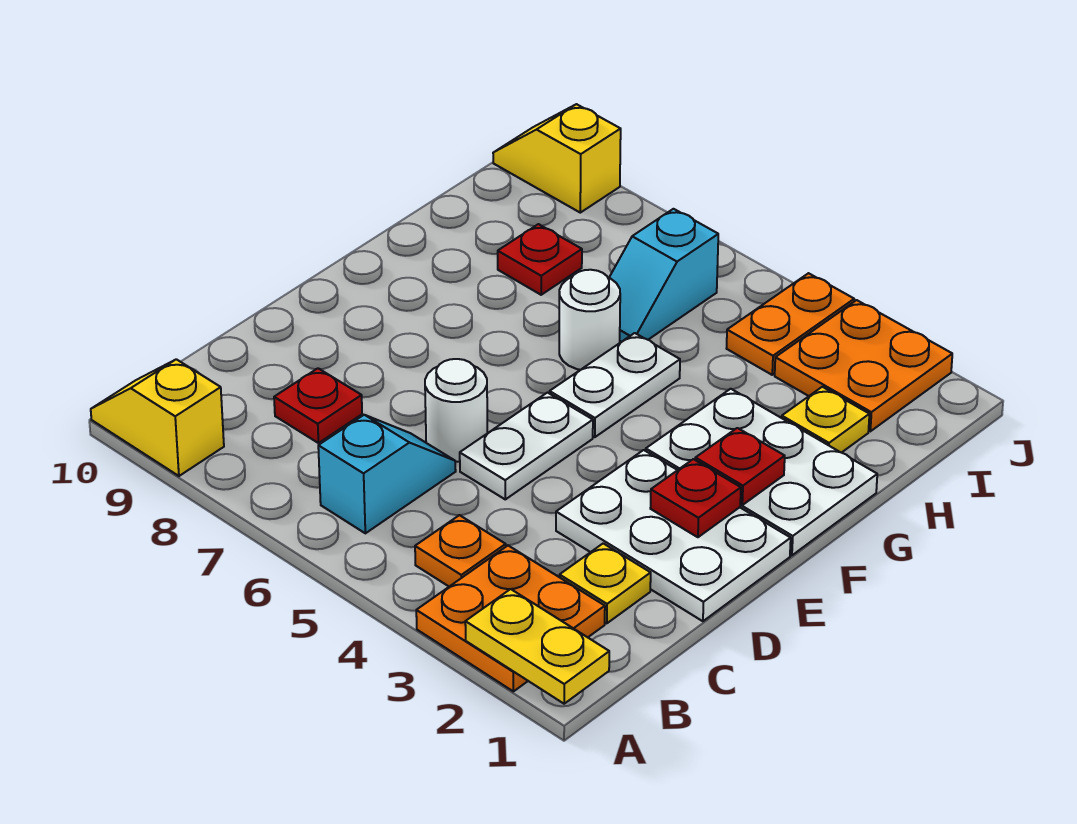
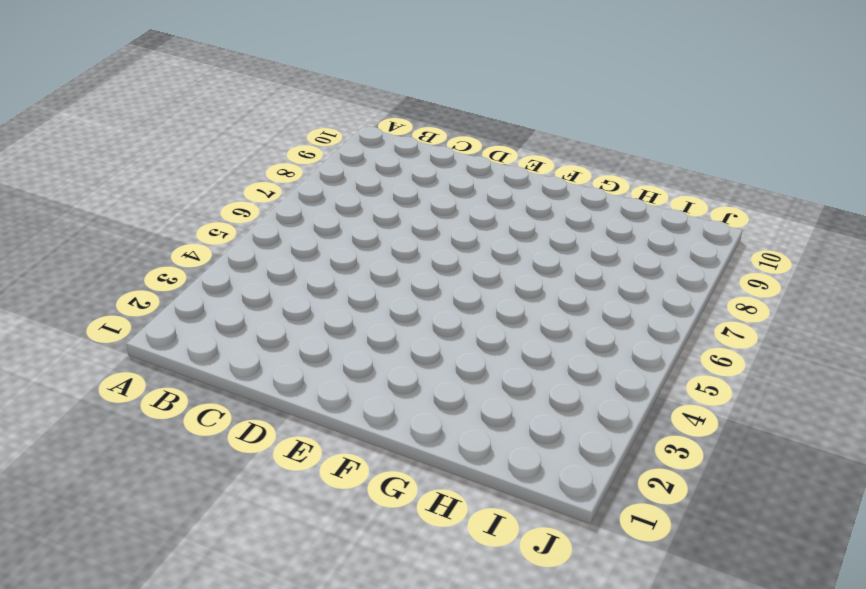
none -> orange 2x2 plate [416,546,605,691]
none -> yellow 1x2 slope [91,359,224,476]
none -> orange 1x1 plate [415,515,506,587]

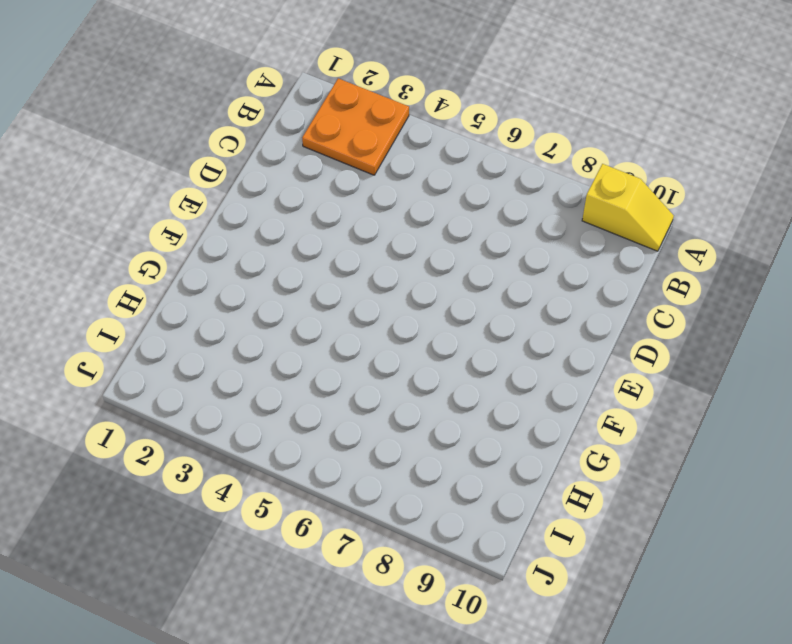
none -> orange 1x1 plate [415,515,506,587]
none -> cyan 1x2 slope [318,415,456,533]
none -> yellow 1x1 plate [560,543,651,623]

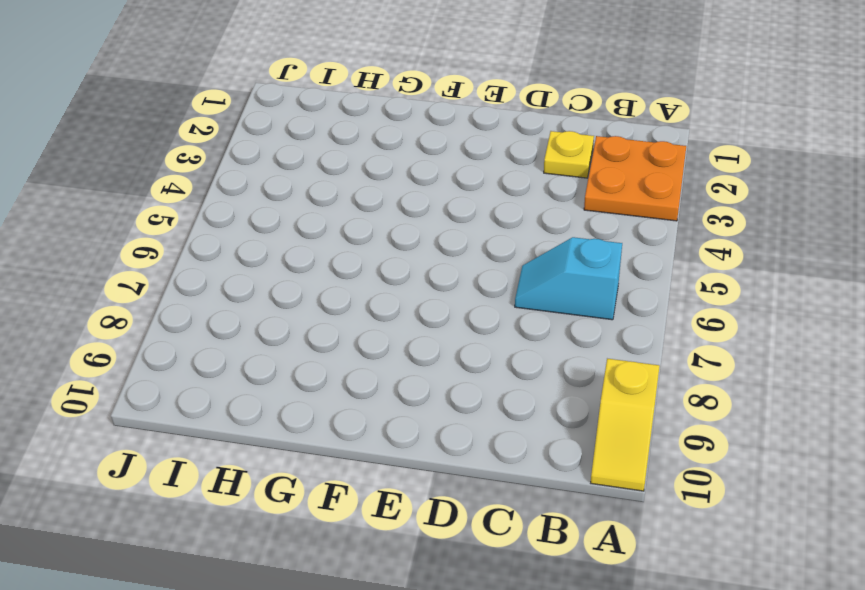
none -> orange 1x1 plate [415,515,506,587]
none -> red 1x1 plate [274,368,362,443]
none -> white 2x3 plate [556,450,791,621]

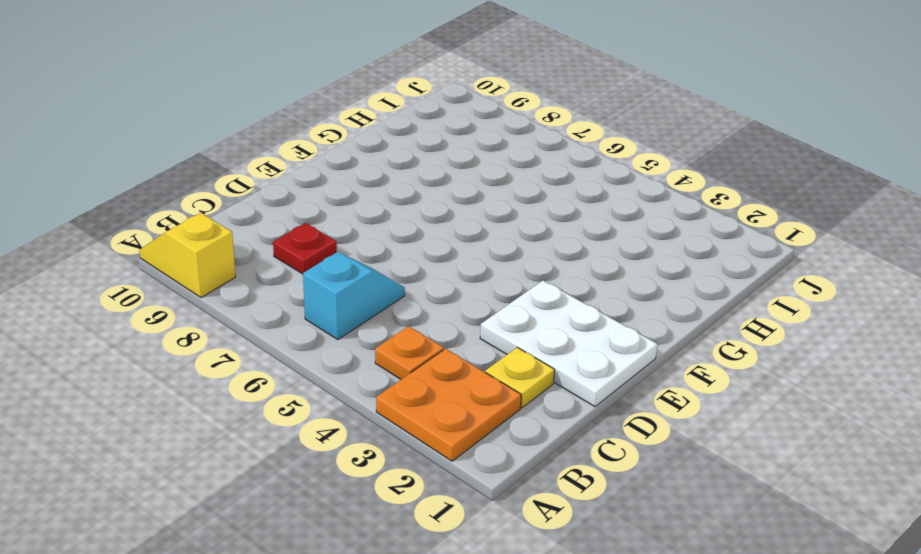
none -> white 1x2 plate [460,393,593,499]
none -> white 1x1 round brick [425,359,487,462]
none -> white 2x3 plate [646,389,877,555]

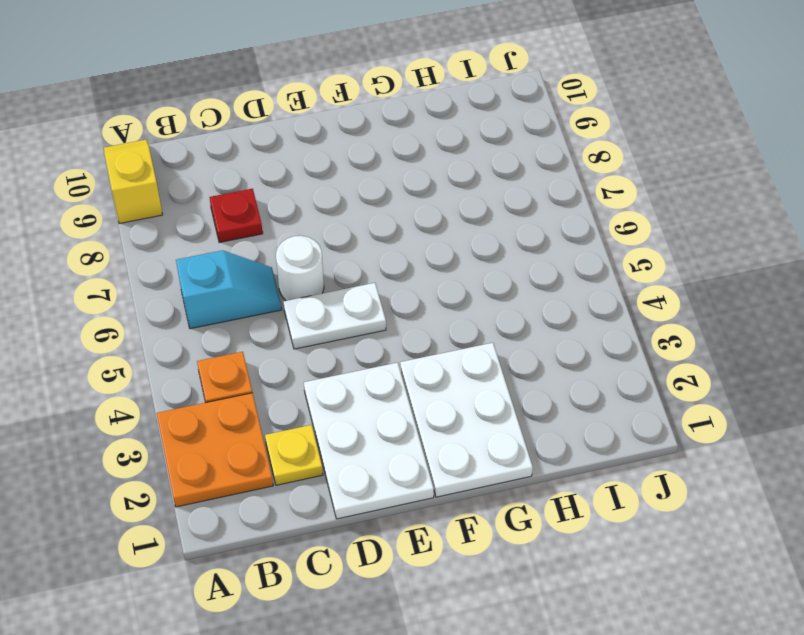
none -> white 1x2 plate [549,333,680,437]
none -> white 1x1 round brick [559,270,620,370]
none -> yellow 1x1 plate [782,387,869,453]

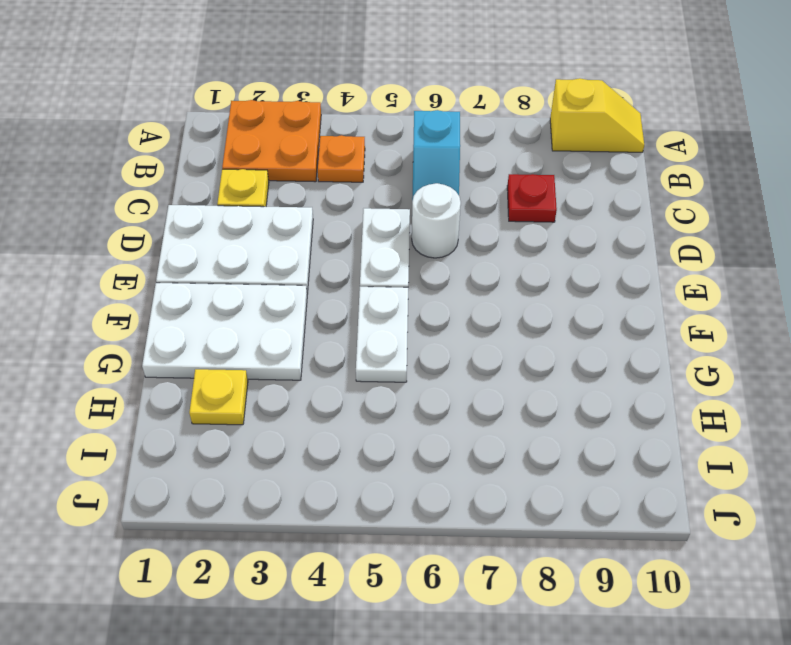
none -> white 1x1 round brick [559,270,620,370]
none -> cyan 1x2 slope [609,209,718,342]
none -> red 1x1 plate [498,224,582,295]

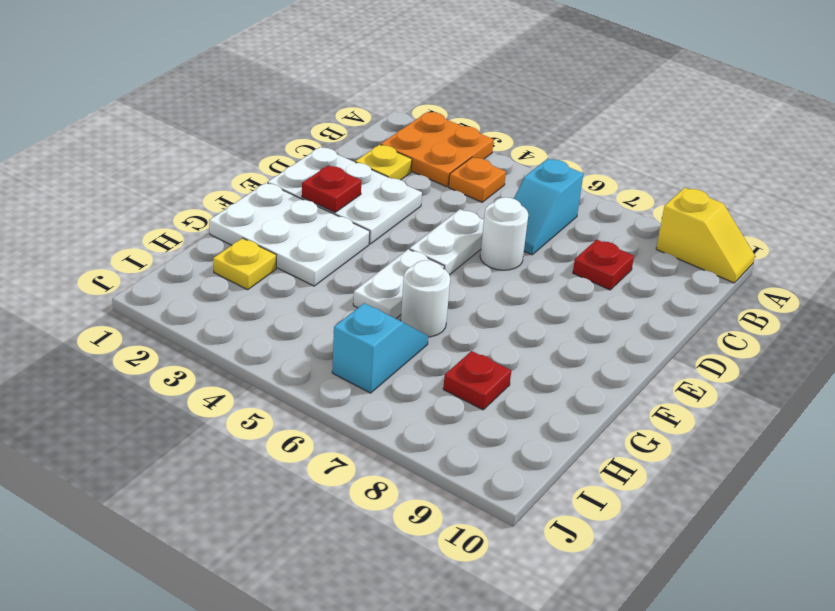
none -> orange 2x2 plate [775,300,952,431]
none -> orange 1x2 plate [727,273,854,375]
none -> yellow 1x2 slope [493,104,621,213]

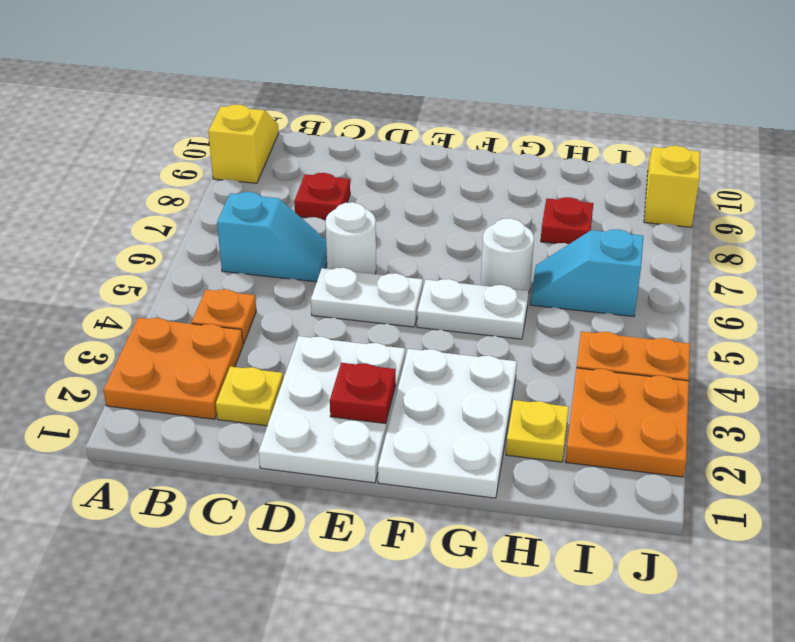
none -> yellow 1x2 plate [465,589,609,704]
none -> red 1x1 plate [695,428,785,505]

